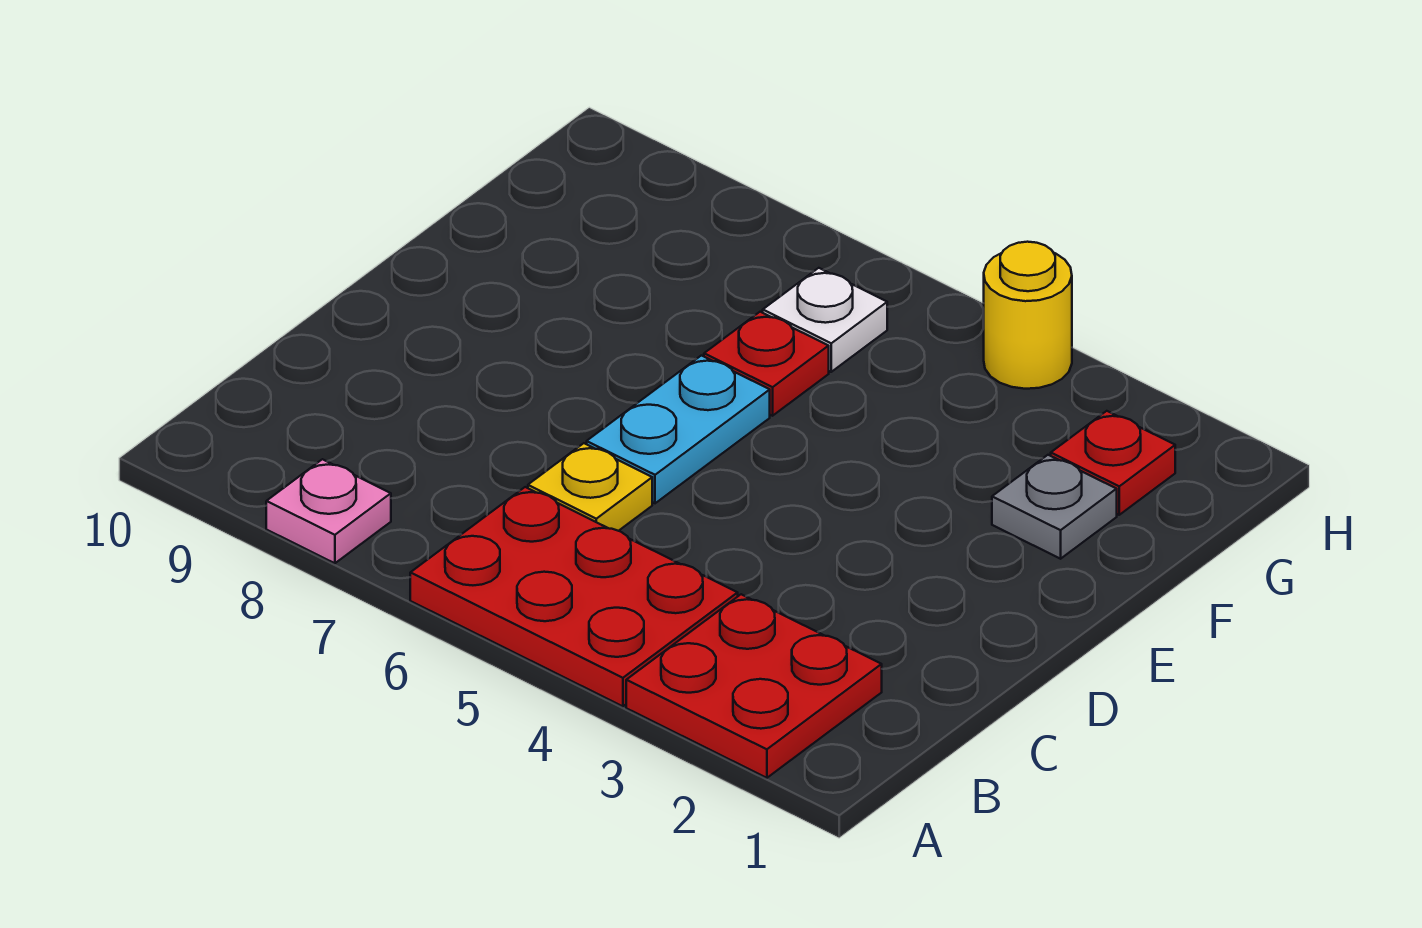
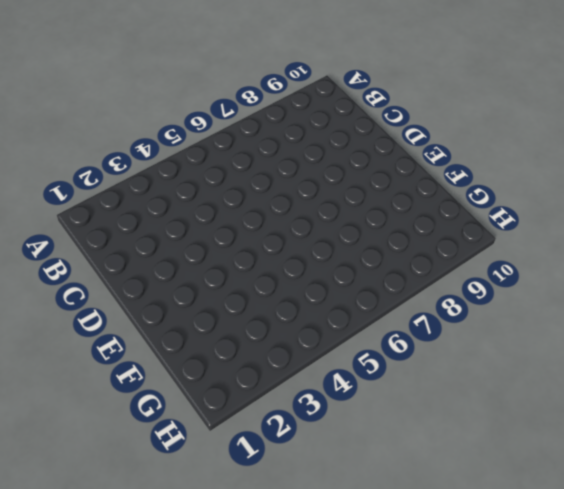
none -> red 2x2 plate [626,594,882,778]
none -> red 2x3 plate [410,487,738,706]

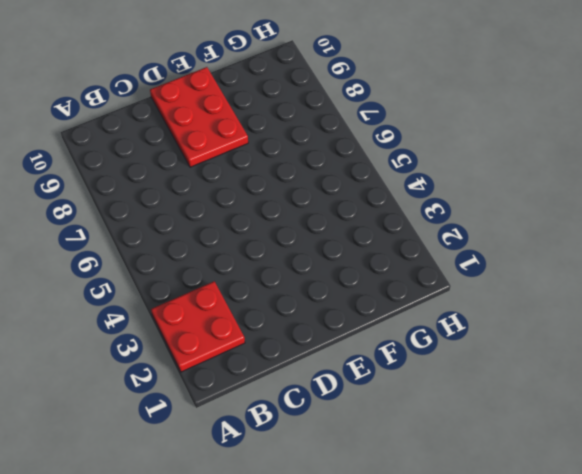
red 2x3 plate [150,67,248,167] -> red 2x3 plate moved to [410,487,738,706]
none -> pink 1x1 plate [266,459,391,563]
none -> yellow 1x1 plate [528,443,652,531]

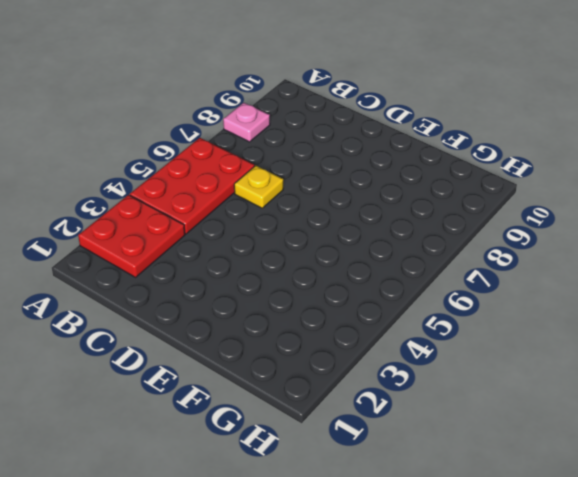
none -> cyan 1x2 plate [587,356,770,503]
none -> grey 1x1 plate [992,455,1117,559]

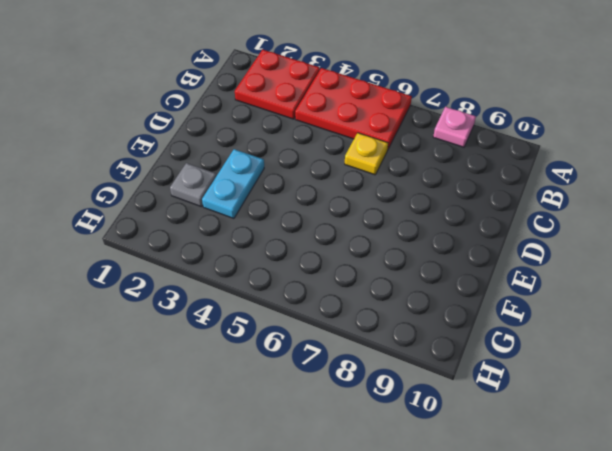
cyan 1x2 plate [202,149,264,219] -> cyan 1x2 plate moved to [587,356,770,503]
none -> red 1x1 plate [704,312,829,416]
none -> red 1x1 plate [1051,411,1175,515]

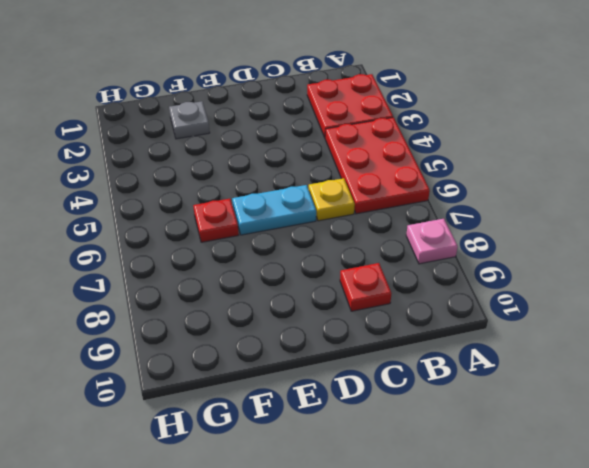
red 1x1 plate [340,263,392,311] -> red 1x1 plate moved to [1051,411,1175,515]
none -> white 1x1 plate [763,268,887,372]
none -> yellow 1x1 round brick [984,242,1072,389]

